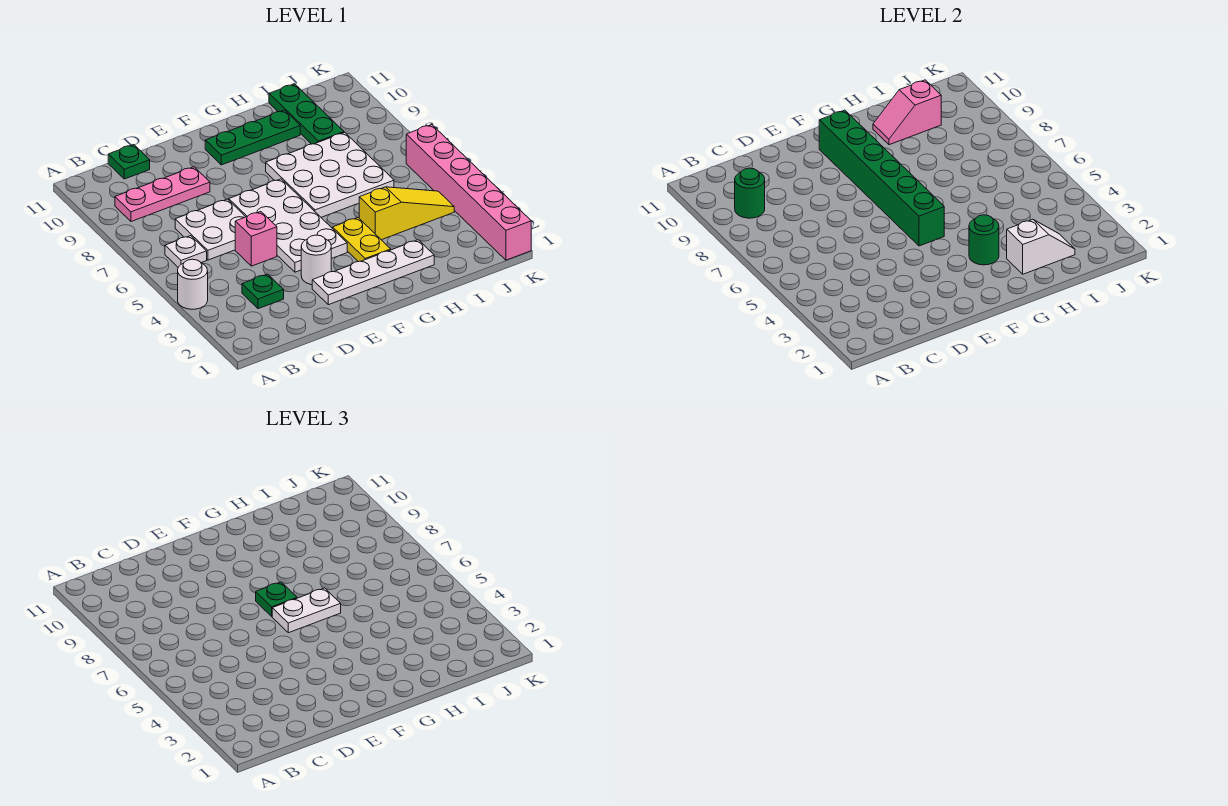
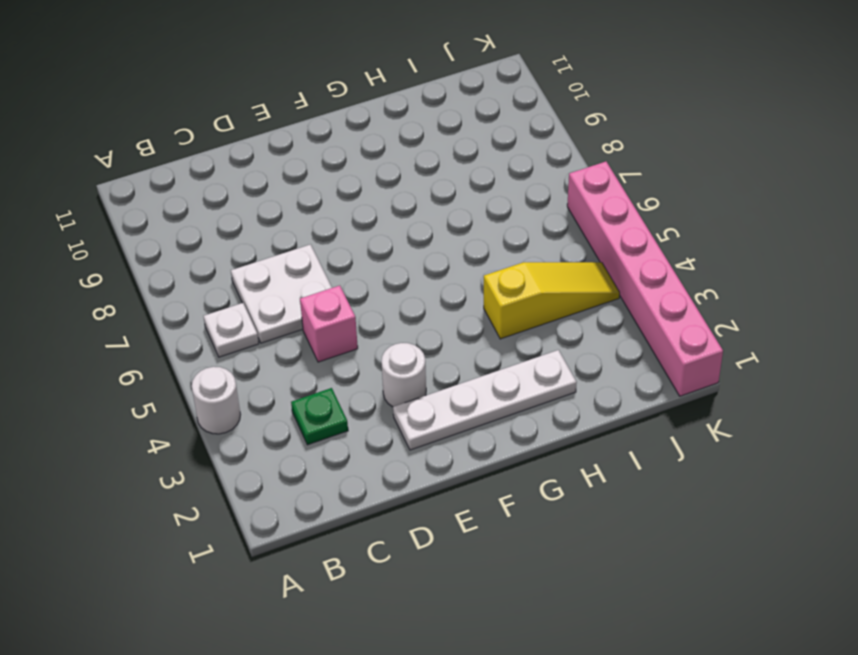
none -> pink 1x3 plate [115,167,210,222]
none -> green 1x1 plate [108,145,150,179]
none -> white 2x4 plate [229,179,347,272]

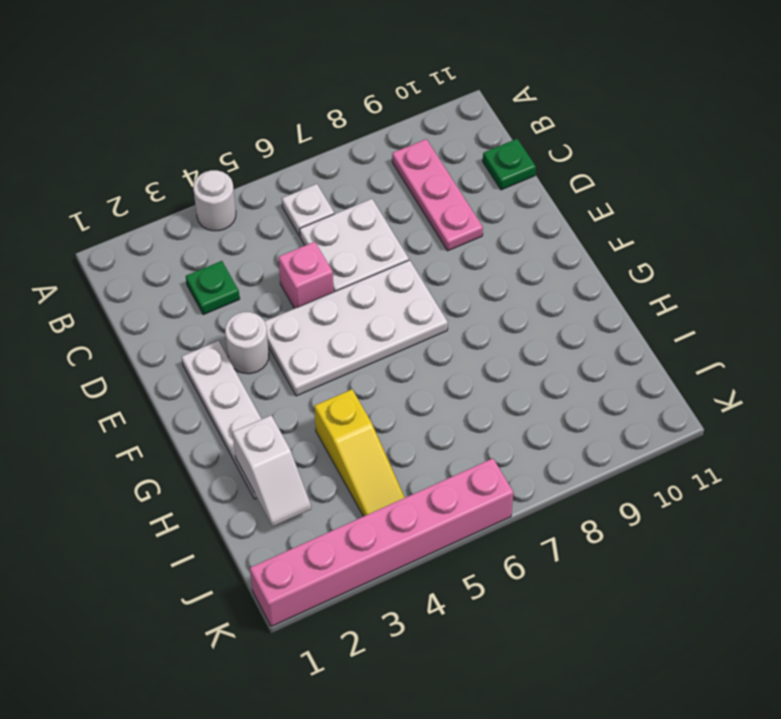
none -> green 1x3 plate [205,110,300,165]
none -> yellow 1x2 plate [333,218,391,262]
none -> white 3x3 plate [266,132,394,217]

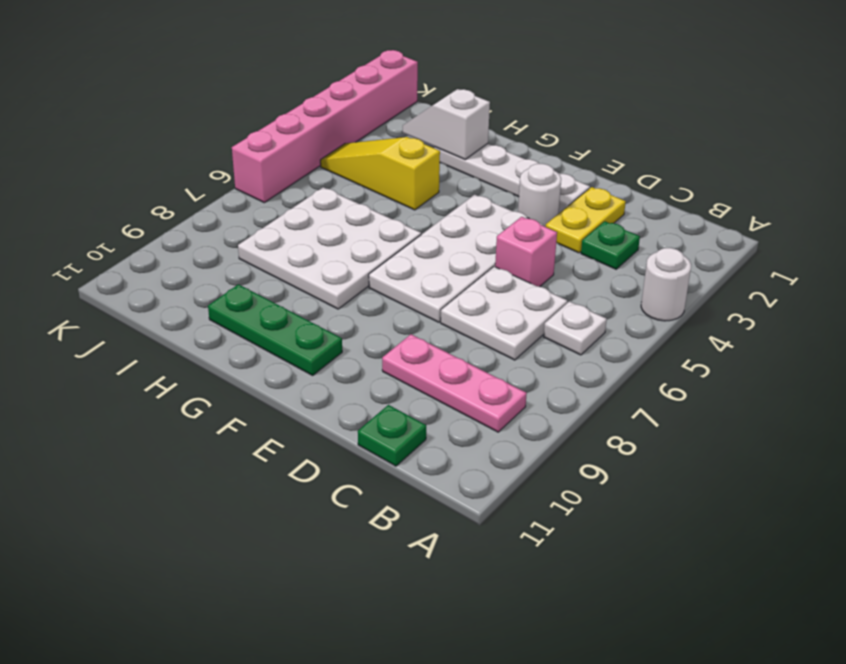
yellow 1x2 plate [546,187,626,253] -> yellow 1x2 plate moved to [333,218,391,262]
none -> green 1x3 plate [269,84,344,144]
none -> green 1x1 round brick [735,168,765,218]
none -> green 1x6 brick [819,110,944,246]

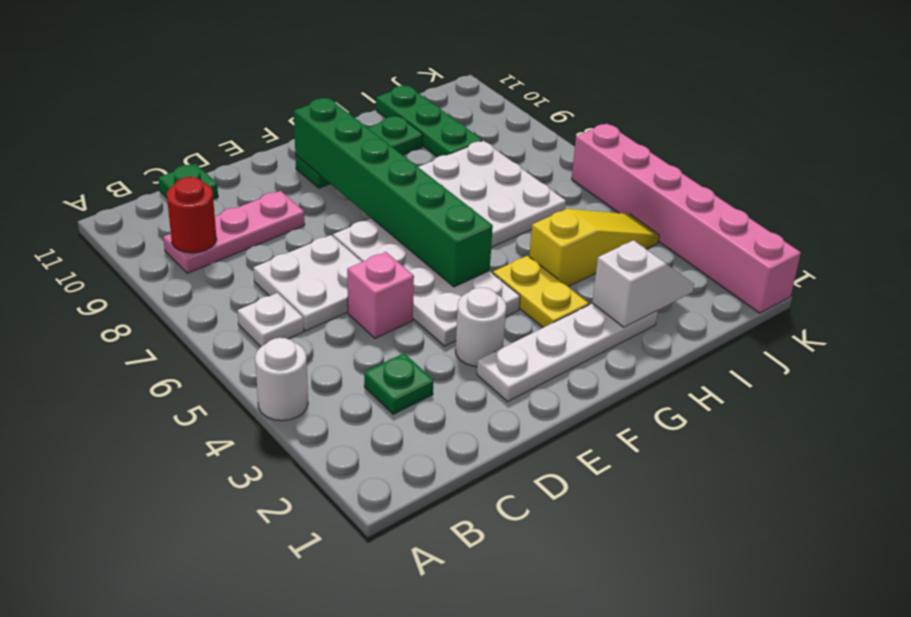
red 1x1 round brick [167,177,217,253] -> green 1x1 round brick [735,168,765,218]
none -> green 1x1 round brick [969,215,999,265]
none -> pink 1x2 slope [873,80,941,145]
none -> white 1x2 plate [272,588,341,633]

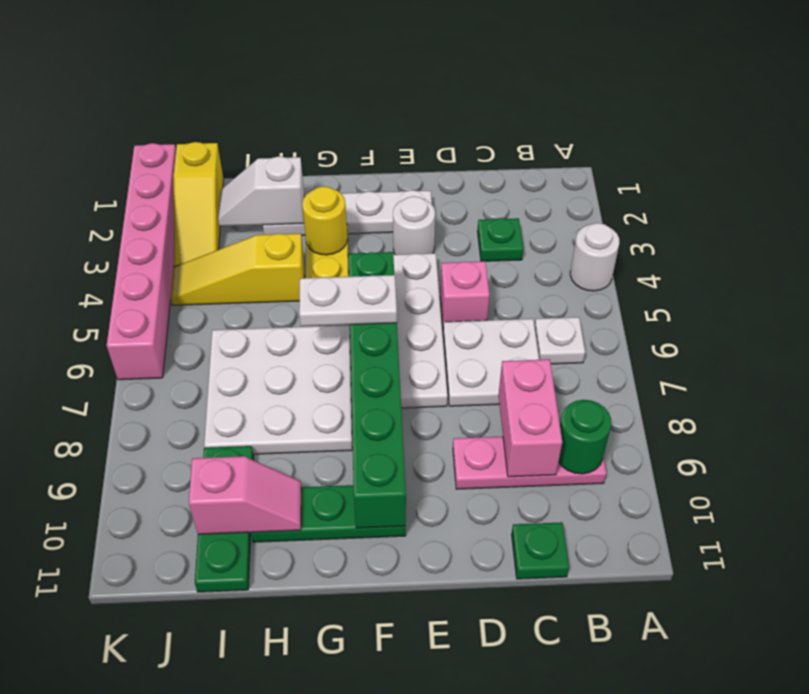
pink 1x2 brick [498,359,562,477] -> none
yellow 1x1 round brick [302,186,347,255] -> green 1x1 round brick [969,215,999,265]
yellow 1x3 slope [174,142,224,267] -> none
none -> green 1x1 plate [256,582,297,616]

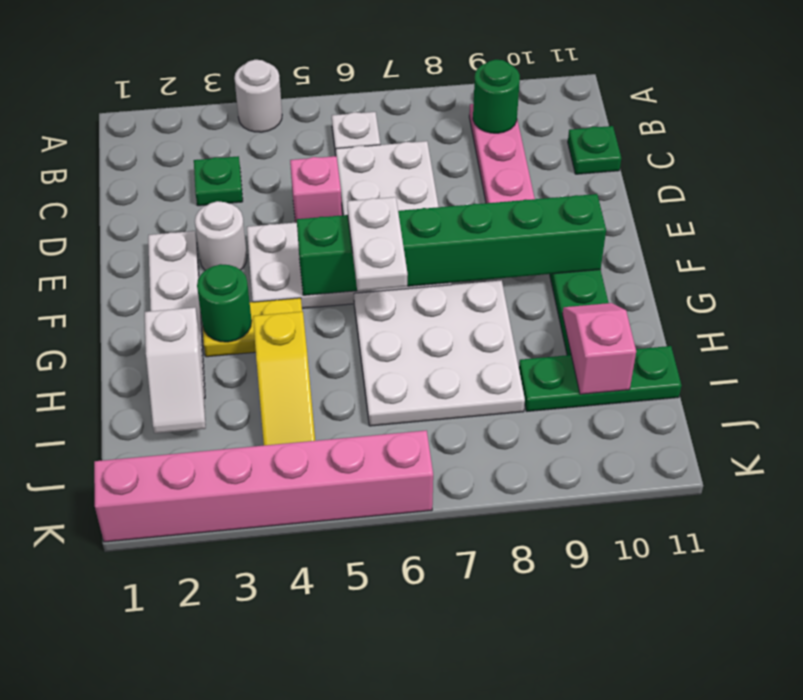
none -> green 1x1 plate [256,582,297,616]

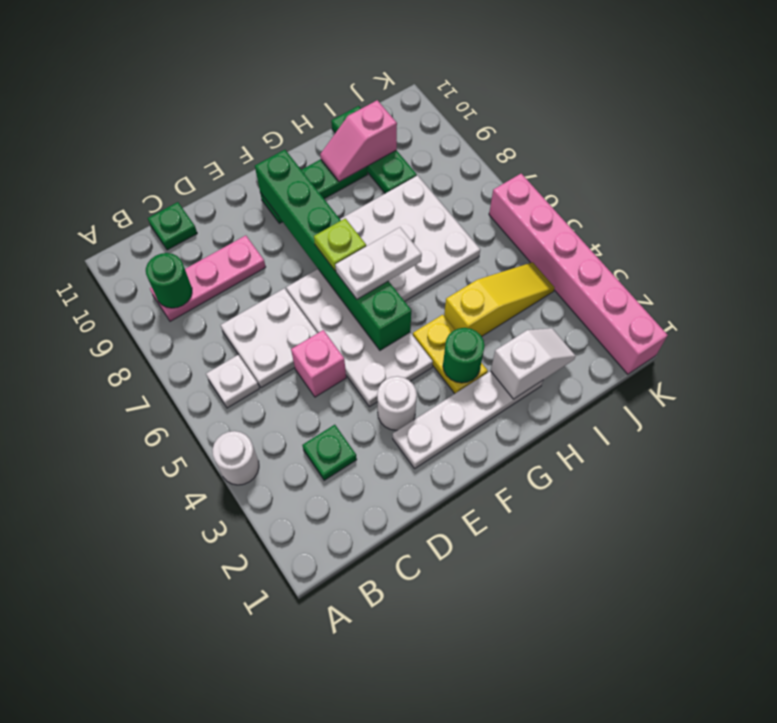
lime 1x1 plate [314,218,366,271] -> green 1x1 plate [256,582,297,616]

